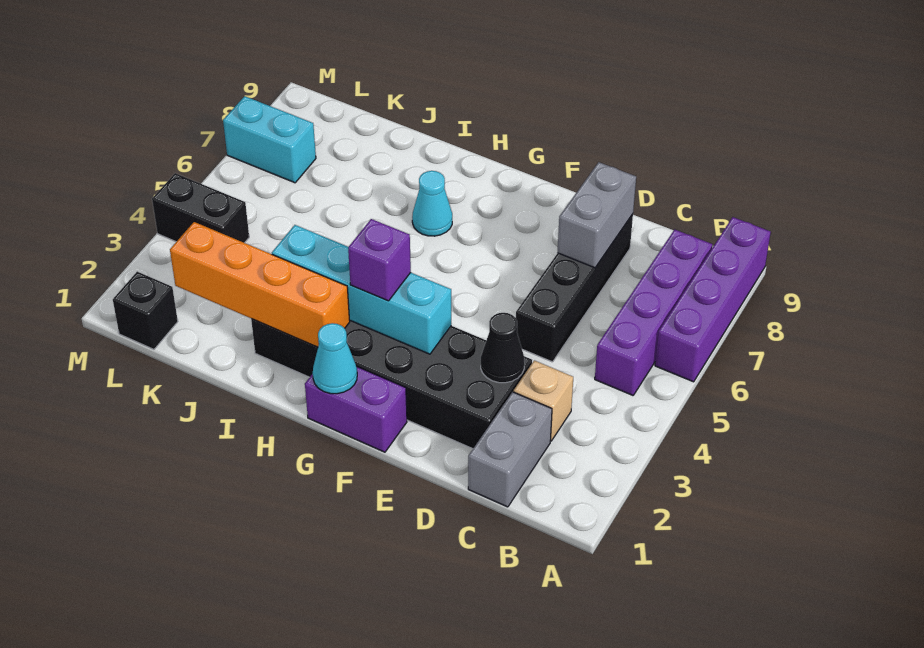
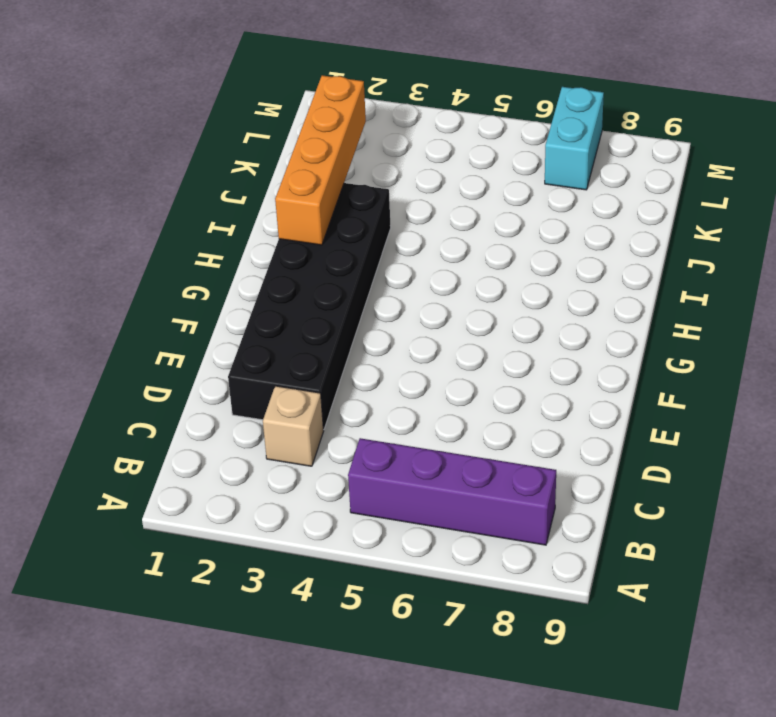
none -> purple 1x4 brick [655,217,771,382]
none -> grey 1x2 brick [468,392,552,507]
none -> black 1x4 brick [516,214,633,362]

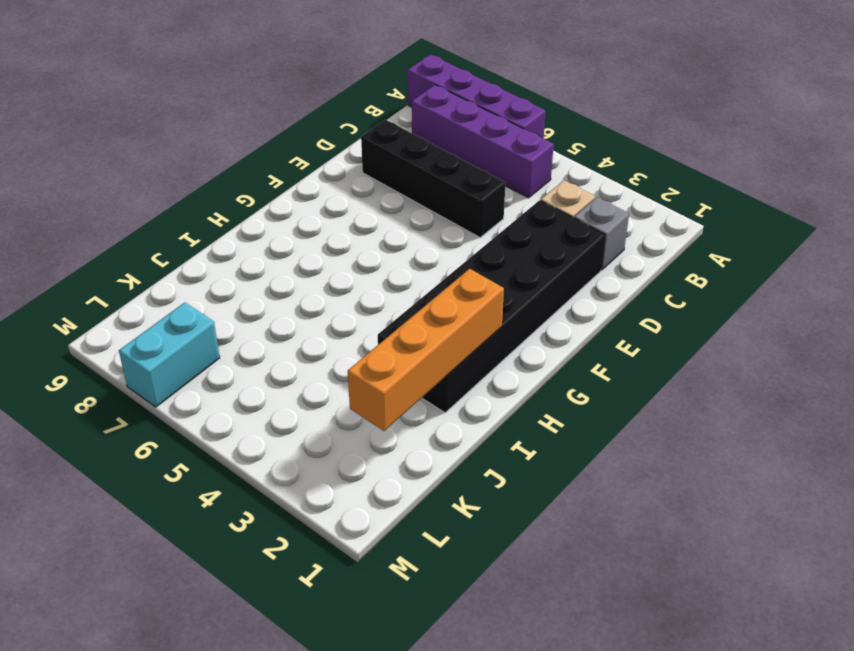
grey 1x1 brick [574,197,629,270] -> grey 1x2 brick [468,392,552,507]
none -> purple 1x2 brick [305,366,407,452]
none -> cyan 1x1 cone [412,171,452,236]
none -> black 1x1 brick [113,272,178,349]

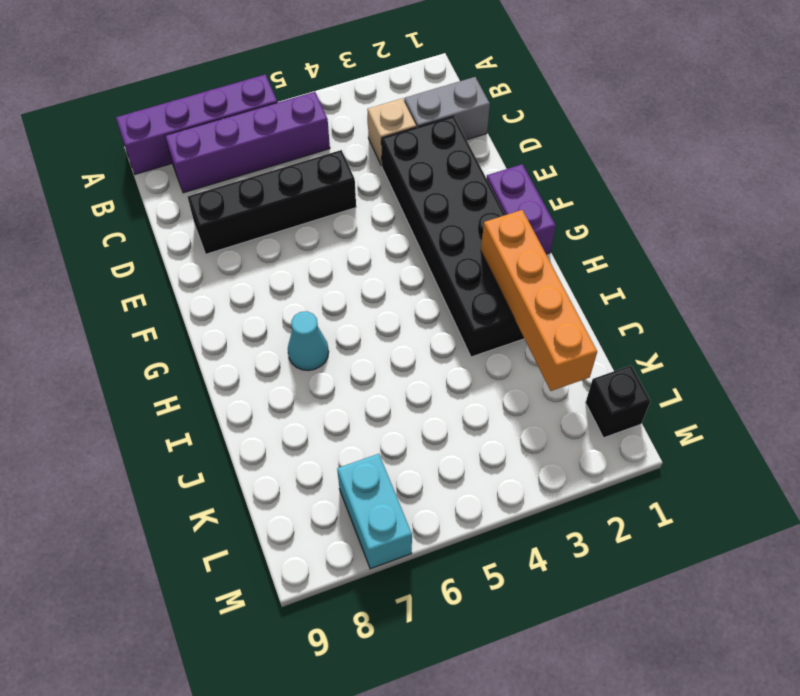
none -> black 1x2 brick [152,173,249,243]
none -> black 1x1 cone [481,313,524,383]
none -> grey 1x2 brick [557,162,636,268]

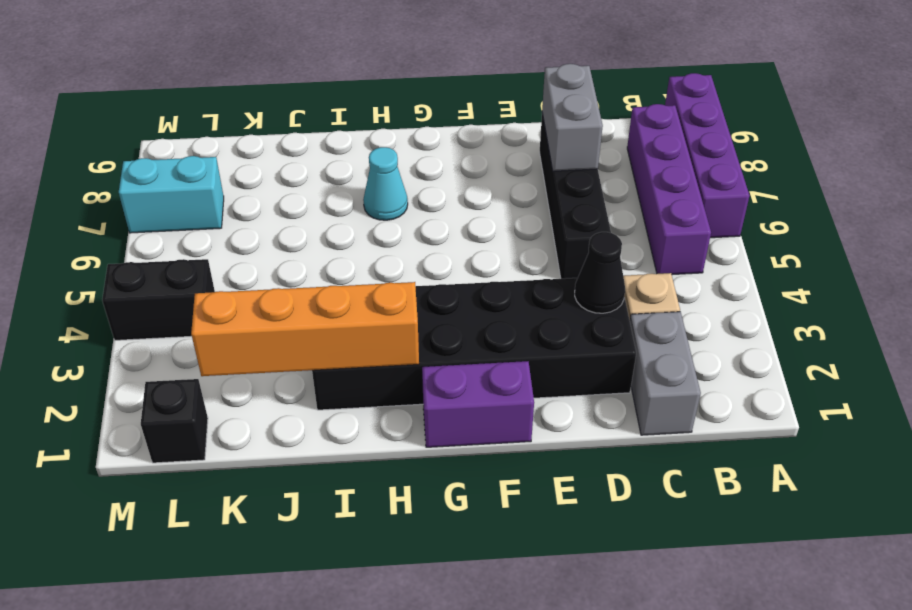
none -> cyan 1x4 brick [272,225,451,354]
none -> cyan 1x1 cone [313,323,357,394]
none -> purple 1x1 brick [348,219,411,301]

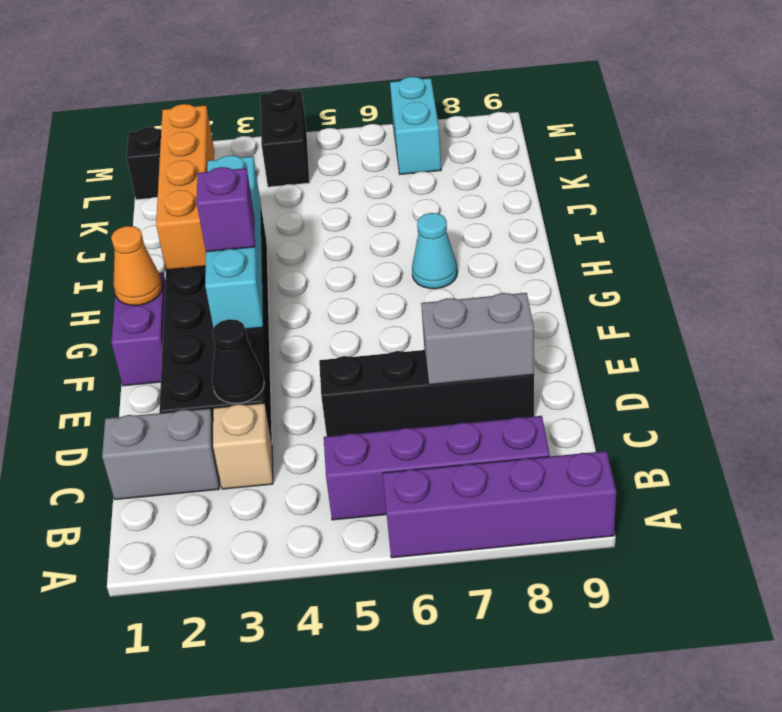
orange 1x1 cone [111,226,163,305] -> cyan 1x1 cone [313,323,357,394]

